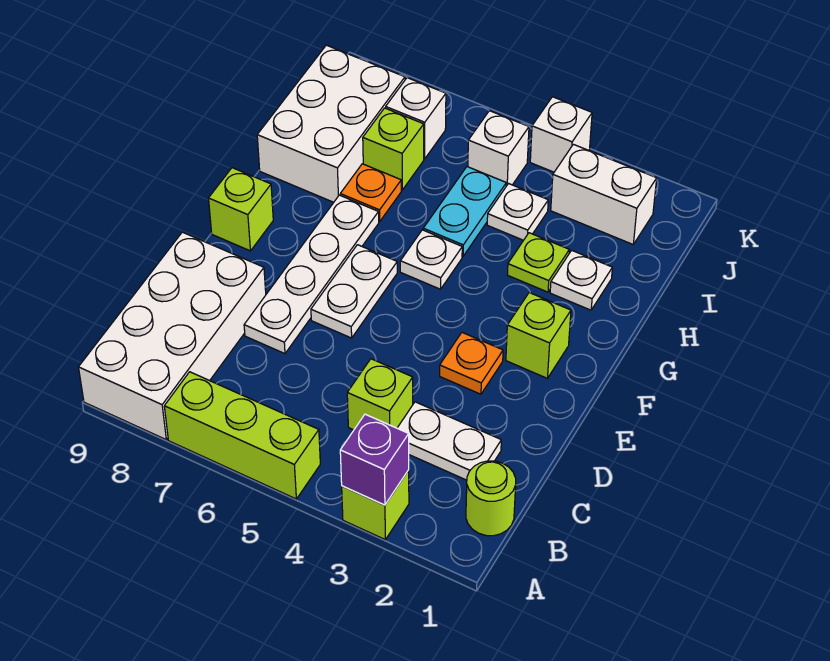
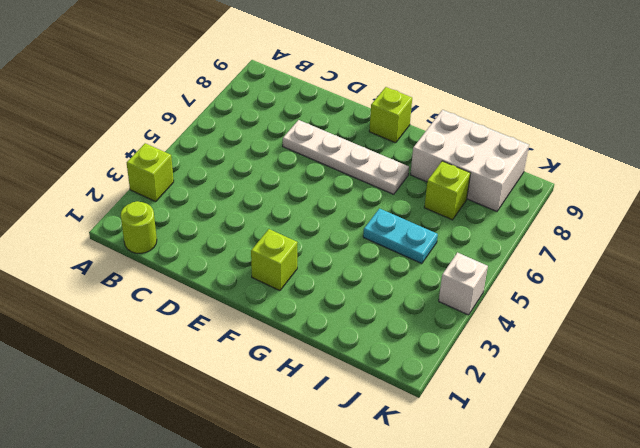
none -> lime 1x3 brick [164,372,320,499]
none -> white 2x4 brick [79,232,266,439]
none -> white 1x2 plate [397,402,501,480]

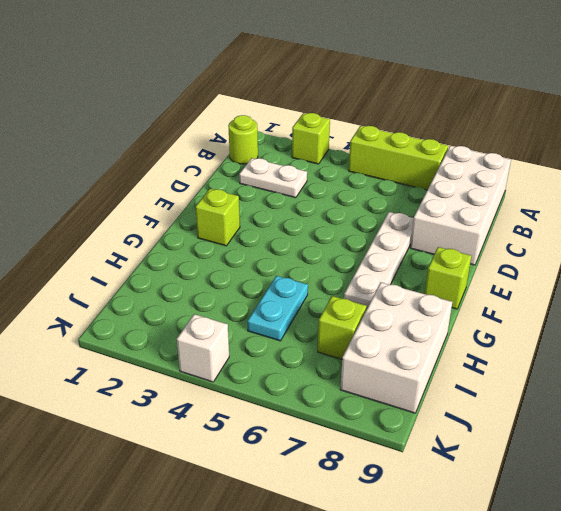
none -> lime 1x1 brick [347,359,413,430]
none -> orange 1x1 plate [440,333,503,394]
none -> white 1x2 plate [311,245,397,338]

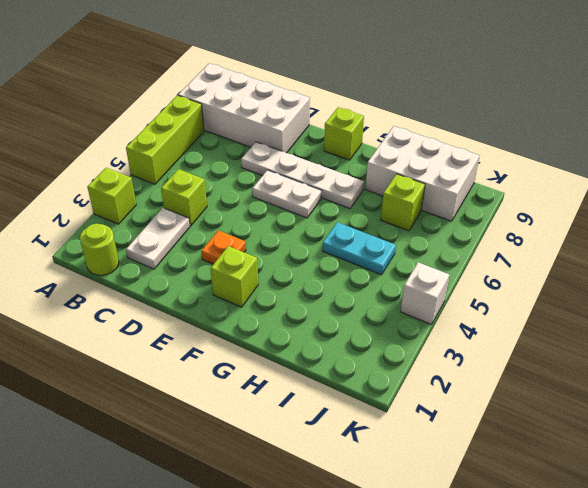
none -> white 1x1 plate [400,230,462,289]
none -> white 1x1 plate [550,250,612,310]
none -> lime 1x1 plate [507,233,569,292]

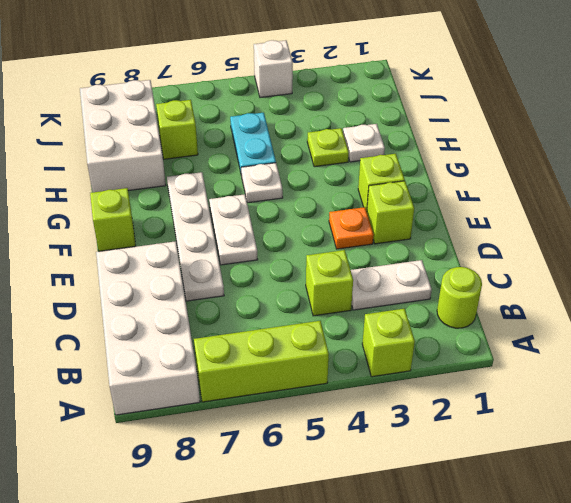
lime 1x1 brick [367,181,414,244] -> none
none -> orange 1x1 plate [340,164,401,221]
none -> white 1x1 plate [487,184,548,240]
none -> white 1x2 brick [551,144,657,244]

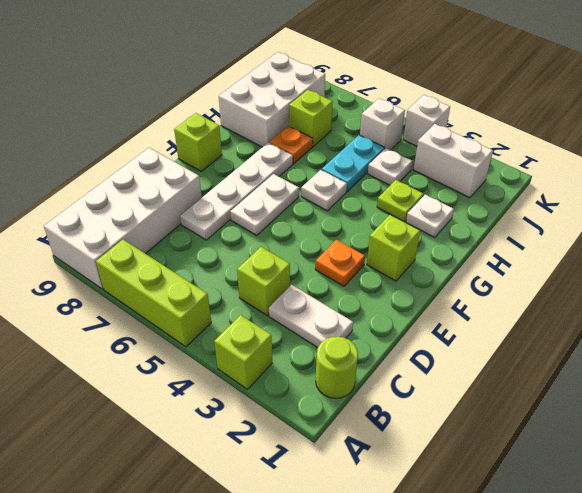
none -> white 1x1 brick [386,78,446,159]
none -> purple 1x1 brick [340,414,409,505]

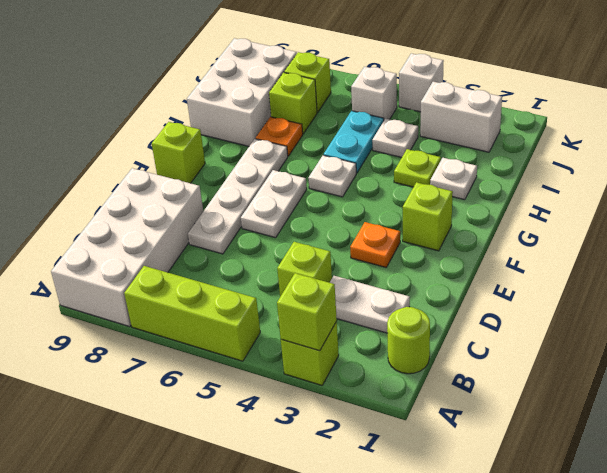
lime 1x1 brick [277,273,337,351] -> purple 1x1 brick [340,414,409,505]
lime 1x1 brick [284,52,331,112] -> white 1x1 brick [386,78,446,159]

